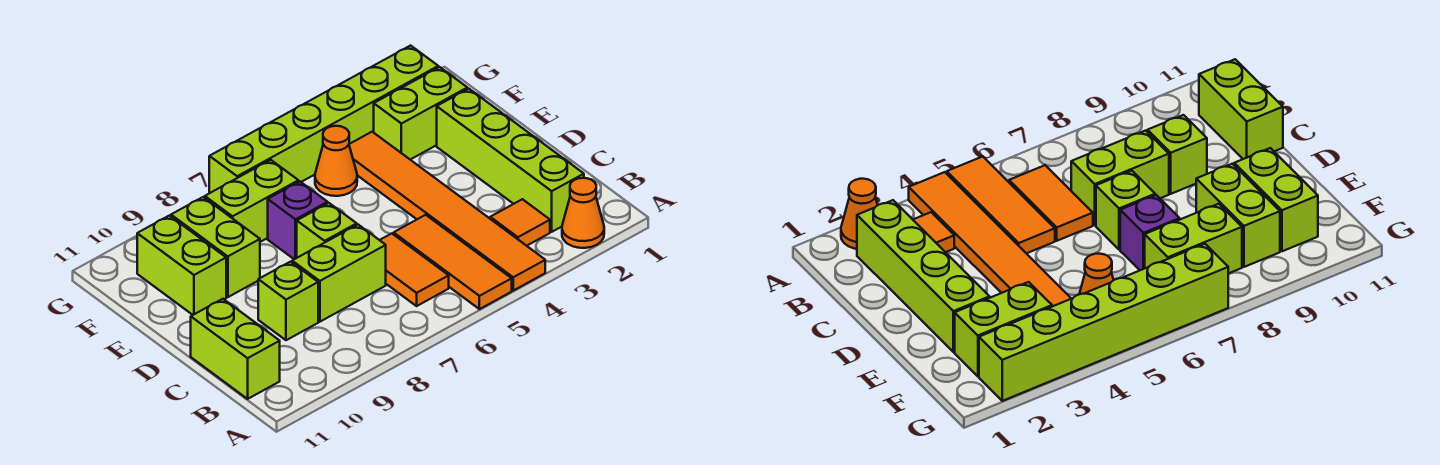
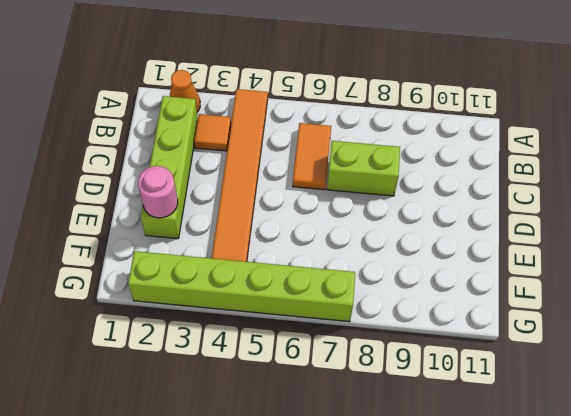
pink 1x1 round brick [138,166,178,218] -> none
none -> orange 1x3 tile [394,215,512,309]
none -> lime 1x2 brick [191,299,280,399]
none -> lime 1x1 brick [258,262,318,340]

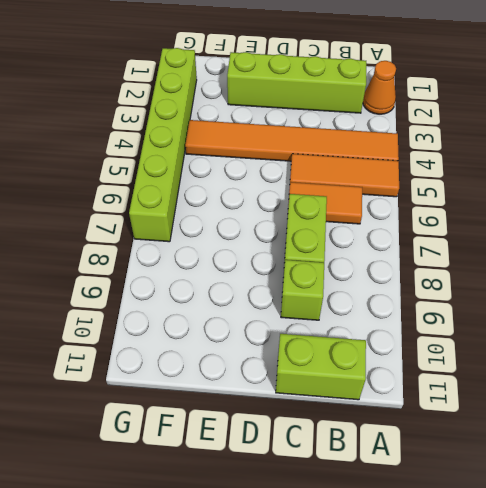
none -> orange 1x1 tile [490,199,550,246]
none -> lime 1x1 brick [297,203,357,258]
none -> purple 1x1 brick [268,181,328,259]

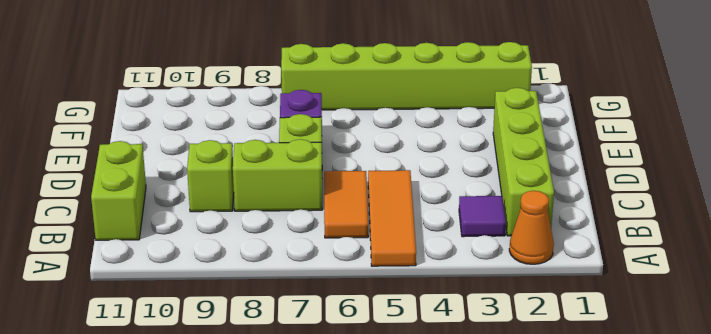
purple 1x1 tile [459,196,506,237] -> orange 1x1 tile [490,199,550,246]
none -> orange 1x6 tile [349,132,545,290]
none -> lime 1x2 brick [171,197,260,297]
none -> lime 1x2 brick [137,216,226,315]

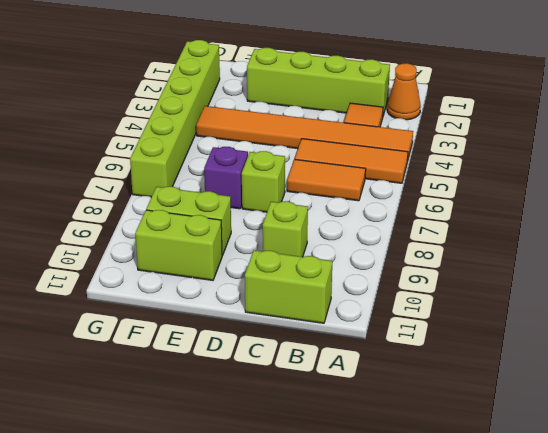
none -> lime 1x2 brick [292,225,386,322]
none -> lime 1x2 brick [374,67,467,160]
none -> orange 1x1 cone [315,126,357,196]

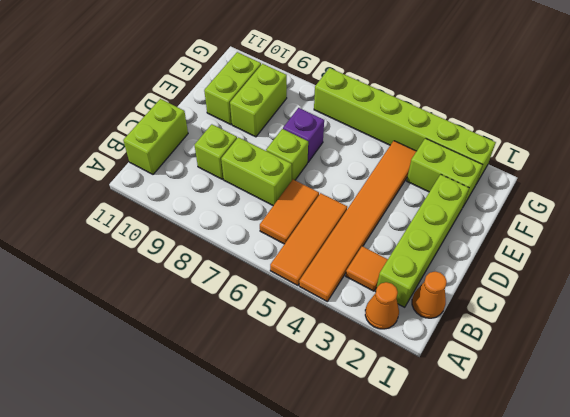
orange 1x1 cone [412,272,447,318] -> orange 1x1 cone moved to [315,126,357,196]
none -> lime 1x2 brick [205,160,298,242]

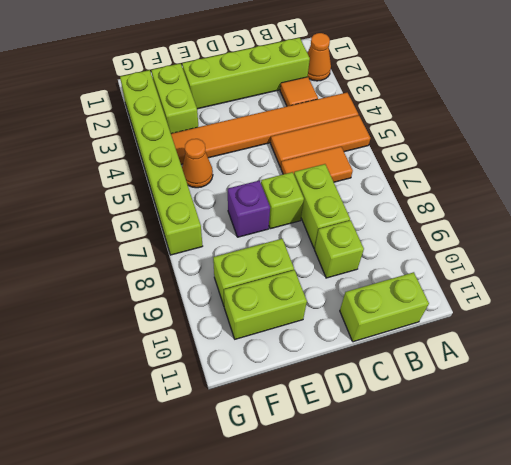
none -> lime 1x2 brick [205,160,298,242]

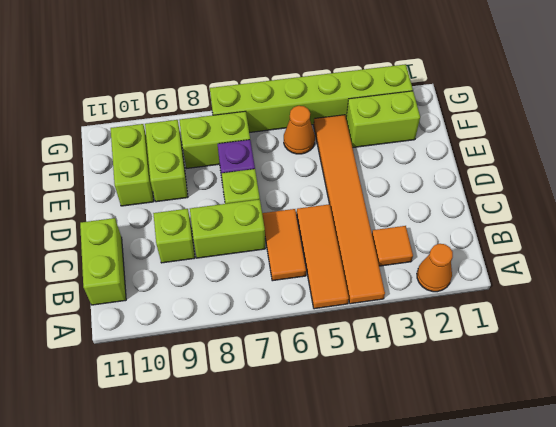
none -> lime 1x4 brick [437,89,584,232]

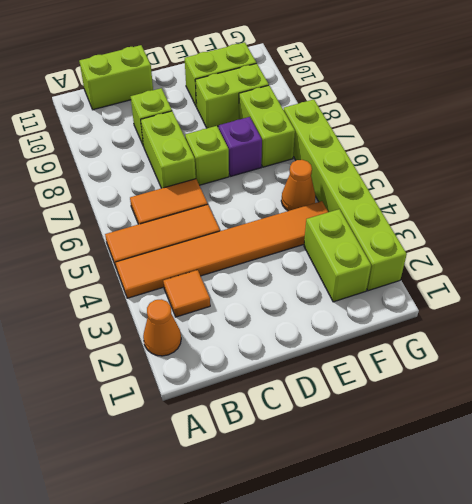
none -> lime 1x4 brick [437,89,584,232]

